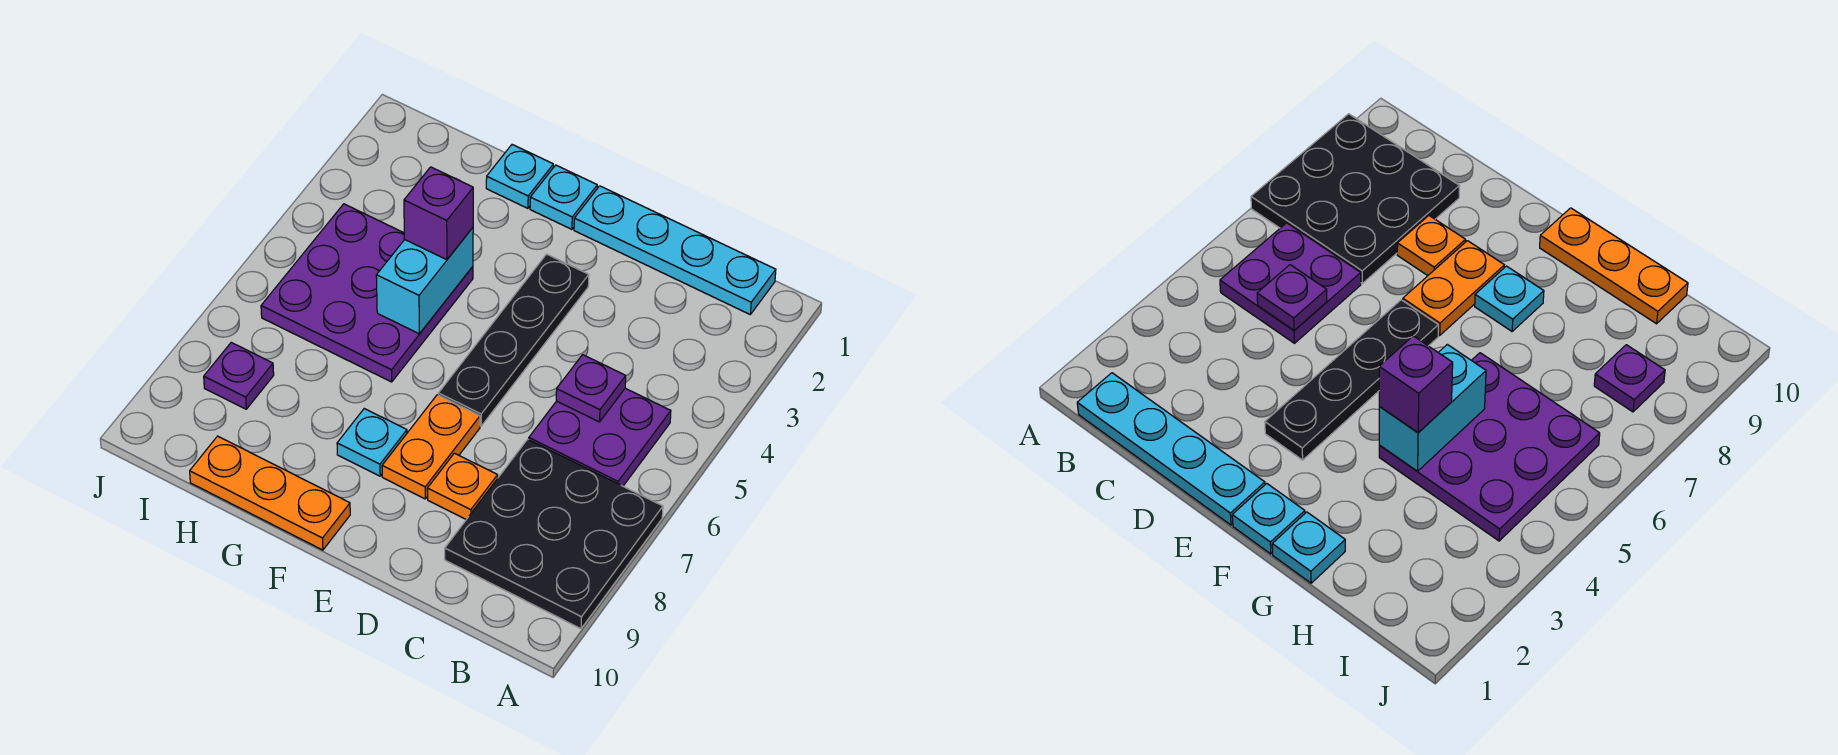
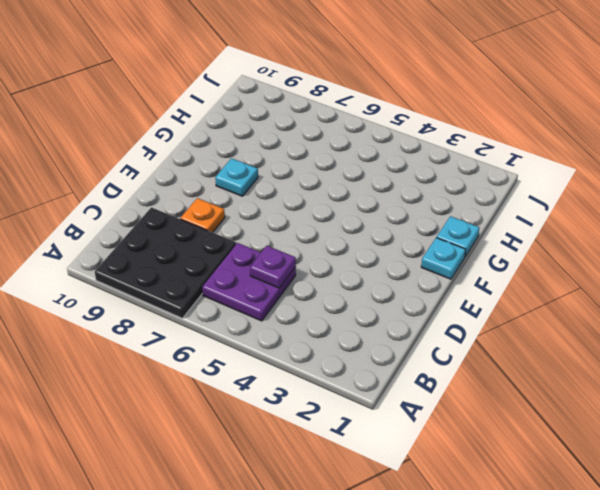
none -> cyan 1x4 plate [574,186,776,314]
none -> black 1x4 plate [438,254,589,426]
none -> orange 1x2 plate [382,395,480,499]

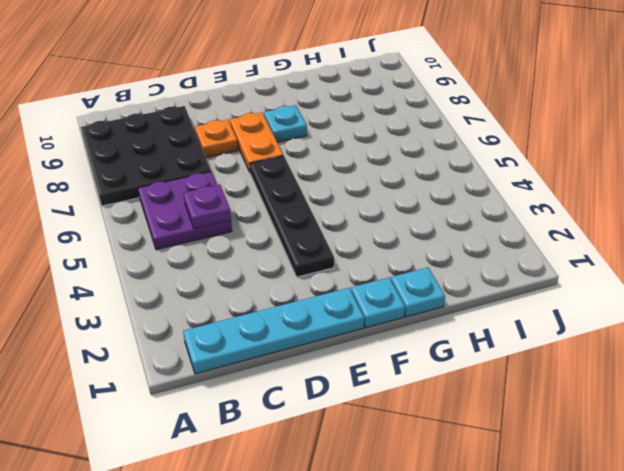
none -> orange 1x3 plate [190,436,350,550]
none -> purple 3x3 plate [261,204,473,382]
none -> purple 1x1 plate [204,343,274,409]

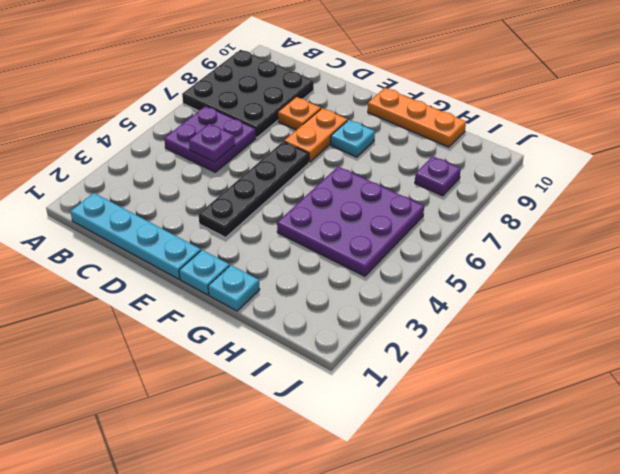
none -> cyan 1x2 brick [376,228,473,334]
none -> purple 1x1 brick [404,167,473,260]

